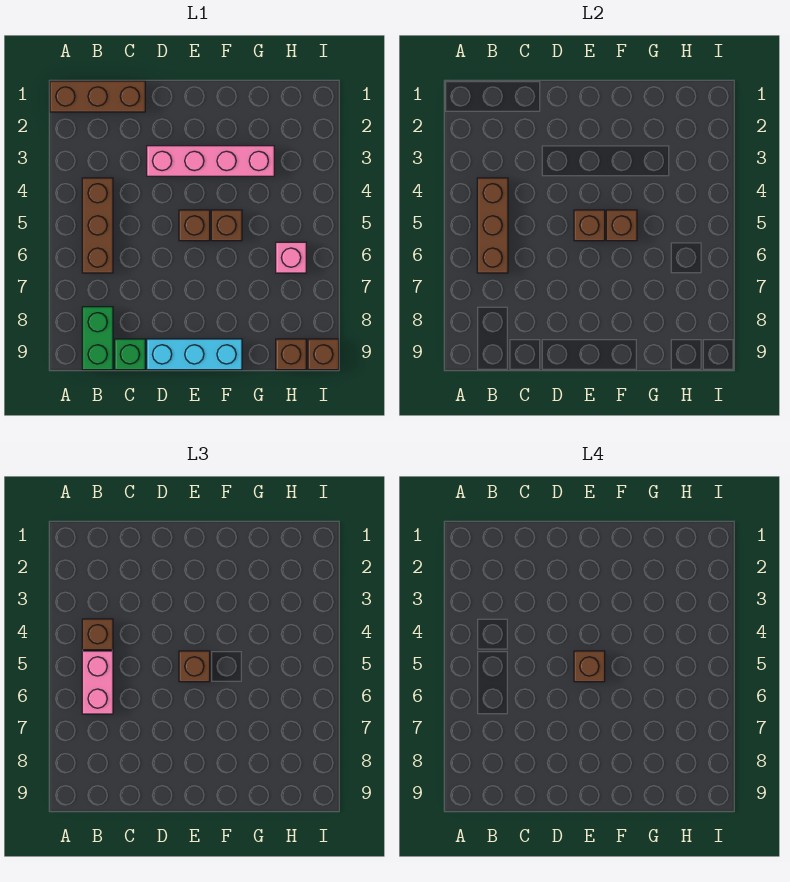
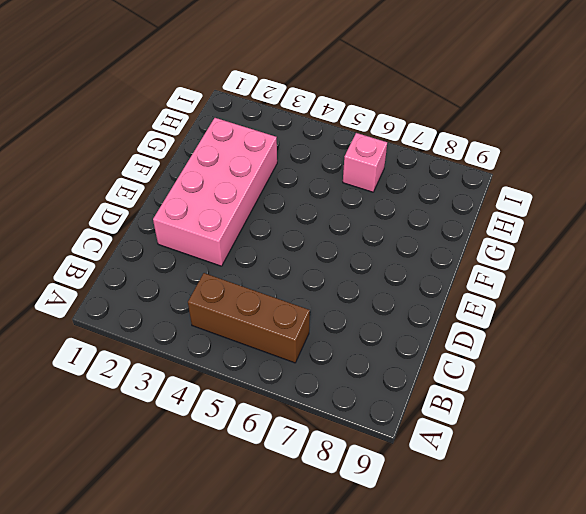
pink 2x4 brick [153,118,277,266] -> pink 1x4 brick [147,146,274,176]
none -> brown 1x3 brick [50,81,145,112]
none -> green 1x2 brick [82,307,113,370]
none -> green 1x1 brick [115,339,145,370]

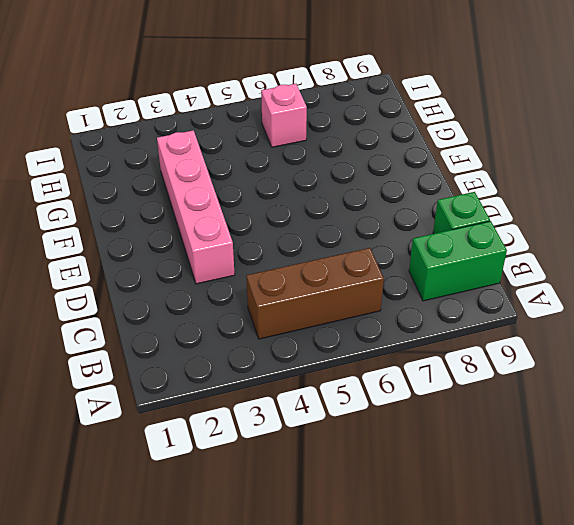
none -> brown 1x3 brick [50,81,145,112]
none -> cyan 1x3 brick [147,339,242,370]
none -> brown 1x1 brick [179,210,210,241]

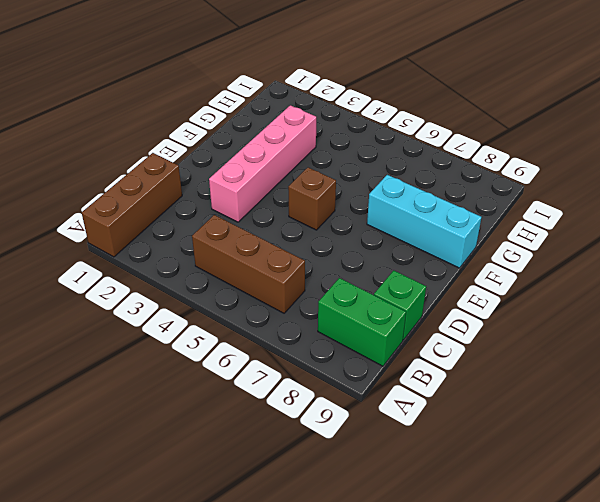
cyan 1x3 brick [367,175,482,268] -> cyan 1x3 brick turned to [147,339,242,370]
none -> brown 1x1 brick [211,210,242,241]
none -> pink 1x1 brick [276,242,306,273]
none -> brown 1x1 brick [276,339,306,370]

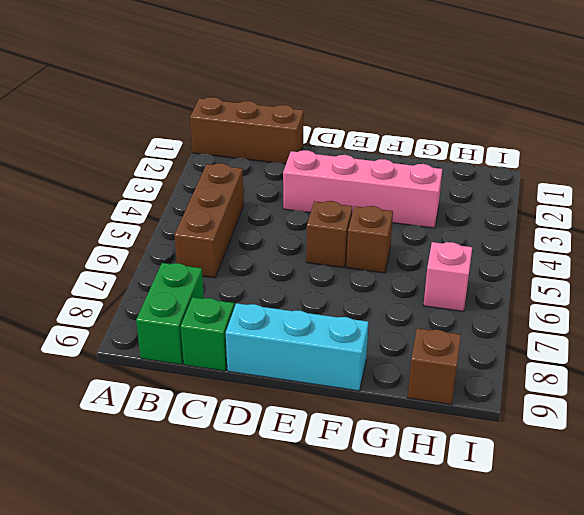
none -> brown 1x1 brick [308,339,339,370]
none -> brown 1x3 brick [477,178,508,273]
none -> brown 1x1 brick [574,210,605,241]

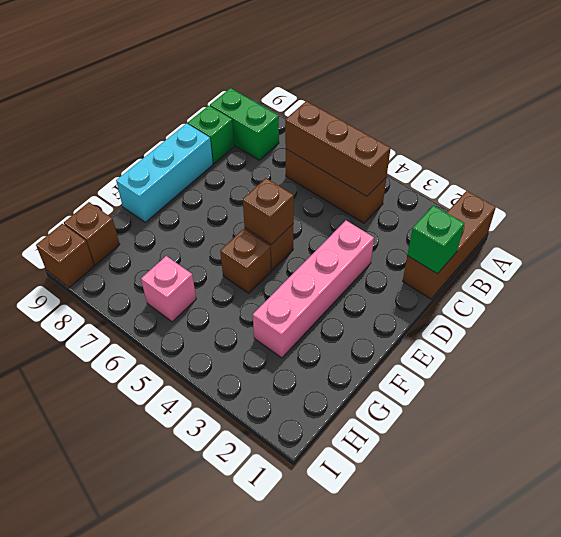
green 1x1 brick [407,206,464,274] -> none
none -> brown 1x1 brick [606,210,637,241]
none -> brown 1x1 brick [82,619,113,650]
none -> pink 1x2 brick [82,651,113,714]

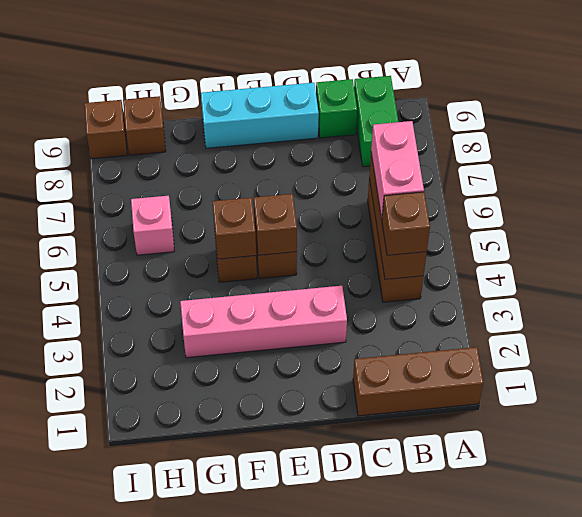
none -> brown 1x1 brick [179,651,210,682]
none -> brown 1x1 brick [574,651,605,682]

